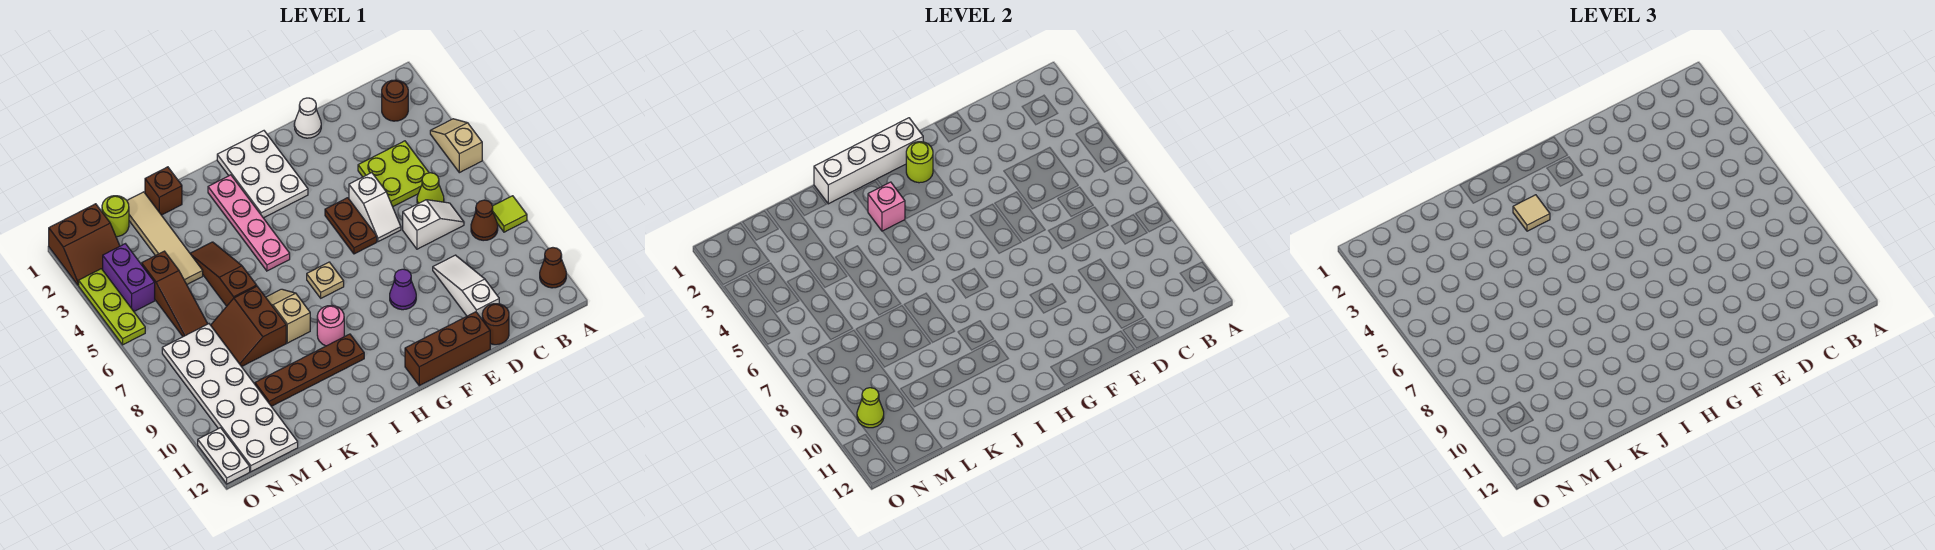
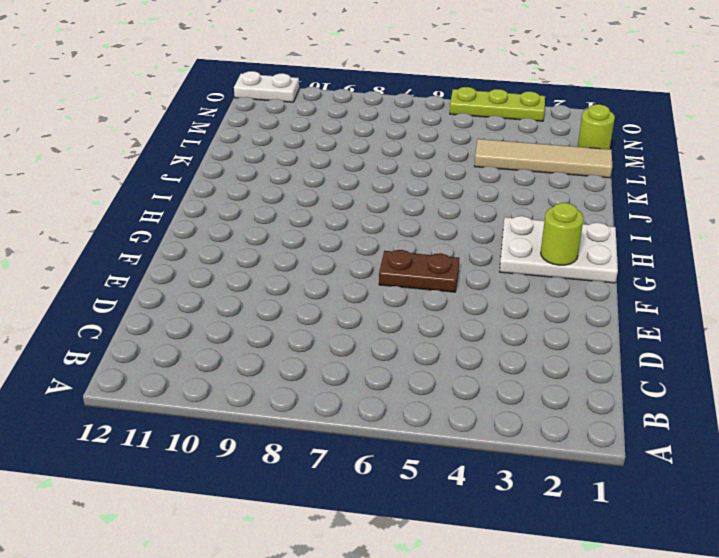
none -> tan 1x2 slope [430,119,482,173]
none -> lime 1x1 tile [493,196,527,232]
none -> brown 1x1 cone [540,248,566,288]
none -> brown 1x1 round brick [382,80,408,121]

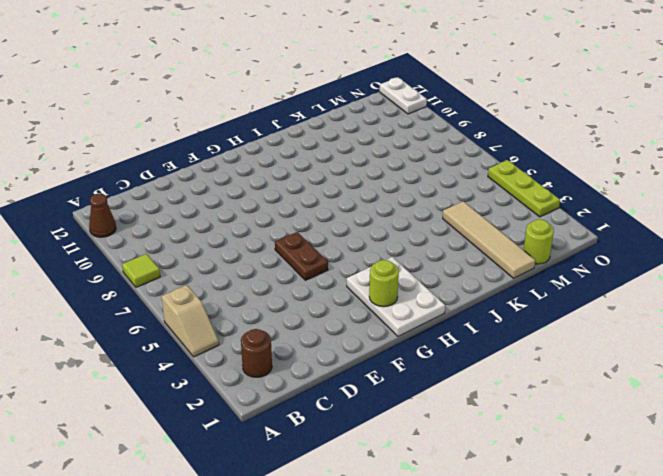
none -> brown 1x1 cone [471,200,498,241]
none -> lime 2x2 plate [358,141,429,207]
none -> lime 1x1 cone [417,173,444,204]
none -> white 1x2 slope [403,200,464,249]

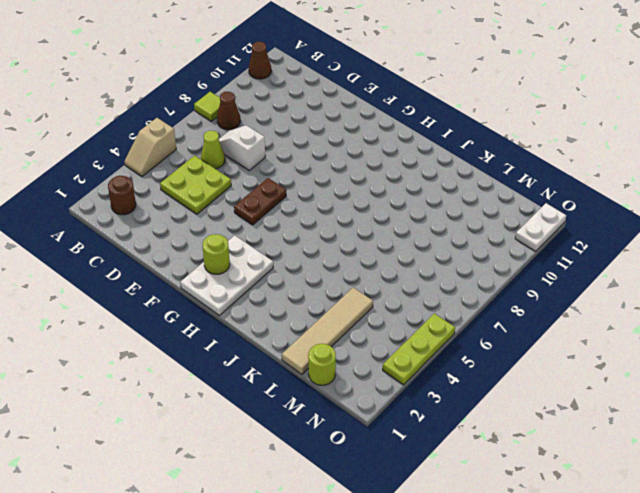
none -> white 1x3 slope [433,255,499,319]
none -> brown 1x1 round brick [482,304,509,345]
none -> white 1x1 cone [294,98,321,138]
none -> white 1x2 slope [349,173,401,242]

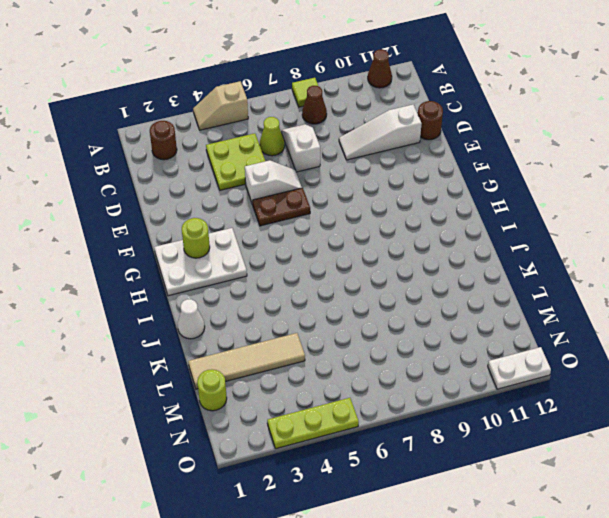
white 1x1 cone [178,299,205,339] -> white 1x1 cone moved to [294,98,321,138]
none -> brown 1x3 brick [405,312,490,386]
none -> purple 1x1 cone [390,269,416,310]
none -> tan 1x1 plate [307,262,344,298]
none -> pink 1x4 plate [208,175,290,271]

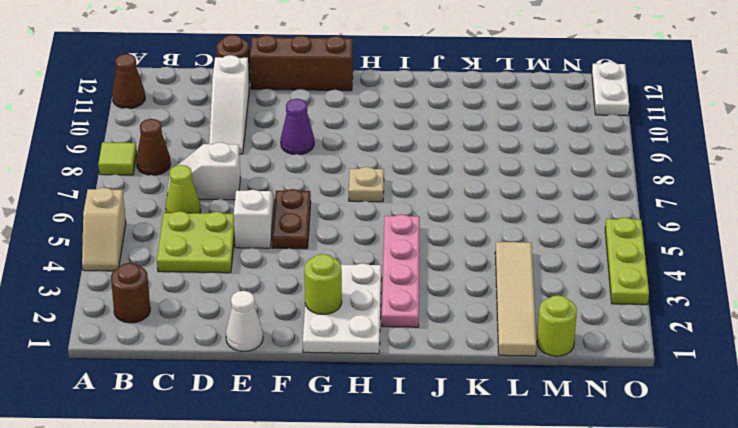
none -> pink 1x1 round brick [317,305,344,346]
none -> brown 1x4 plate [255,334,364,406]
none -> tan 1x2 slope [266,289,310,343]
none -> brown 1x1 brick [145,167,182,215]

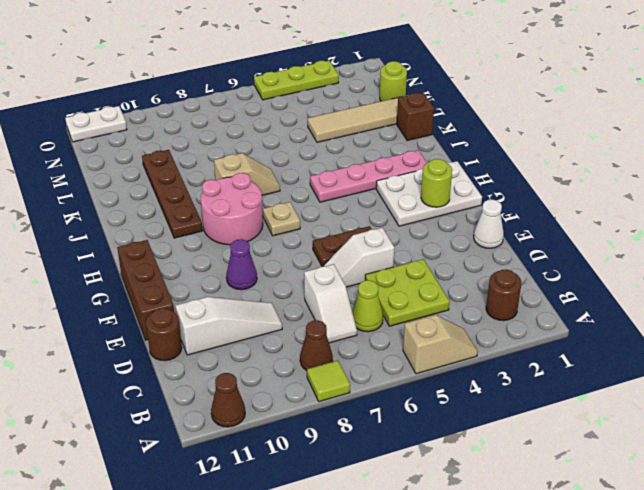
pink 2x2 round brick [201,173,263,245] -> pink 1x1 round brick [317,305,344,346]
none -> brown 1x3 slope [190,242,257,306]
none -> brown 2x2 slope [211,286,286,367]
none -> brown 1x3 slope [142,251,208,337]
none -> white 2x6 plate [162,324,298,472]

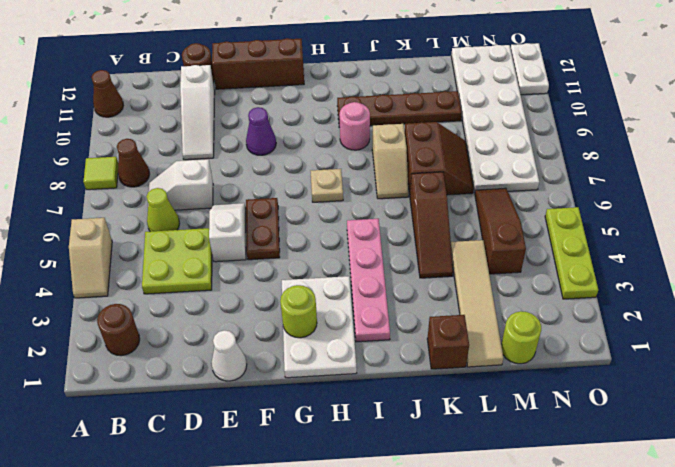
none -> brown 2x2 slope [49,204,120,285]
none -> purple 1x2 brick [102,244,155,311]
none -> white 1x4 brick [814,118,923,204]
none -> pink 1x1 brick [868,182,905,231]

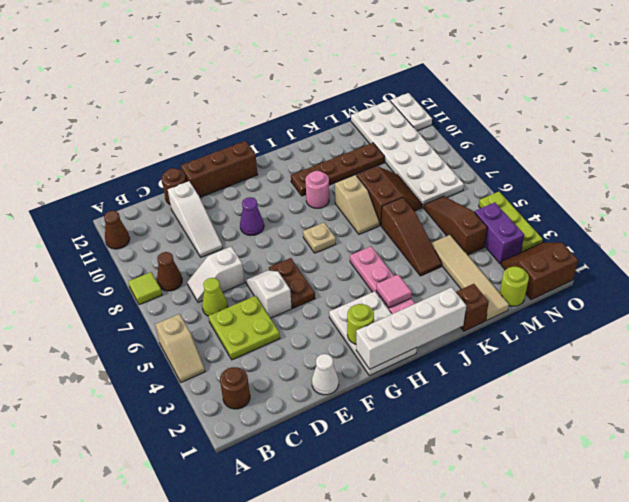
pink 1x1 tile [376,275,412,308] -> pink 1x1 brick [868,182,905,231]
none -> lime 1x1 cone [857,388,884,428]
none -> tan 1x1 tile [1513,195,1550,231]

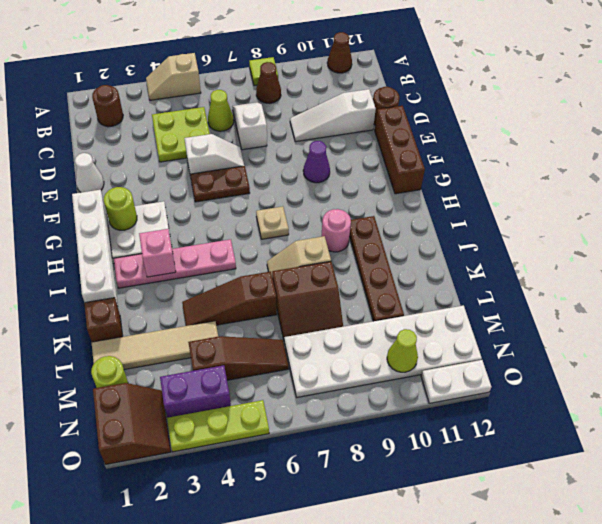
none -> tan 1x1 tile [1513,195,1550,231]

